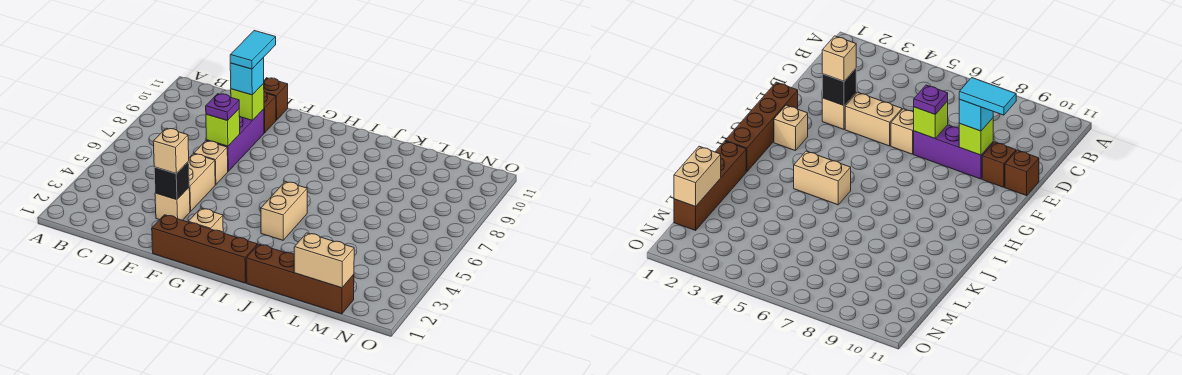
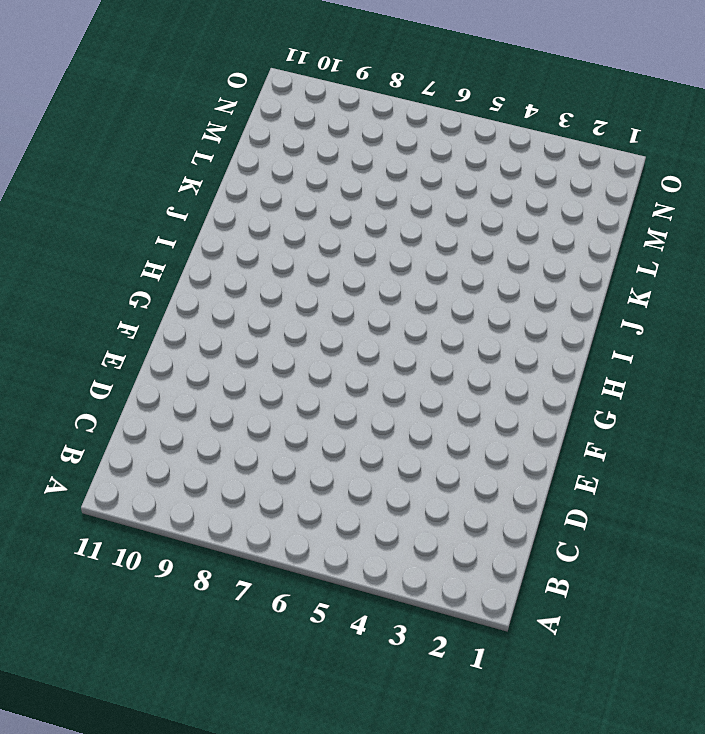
none -> tan 1x1 brick [155,188,190,220]
none -> tan 1x2 brick [189,154,215,212]
none -> tan 1x1 brick [194,141,228,185]

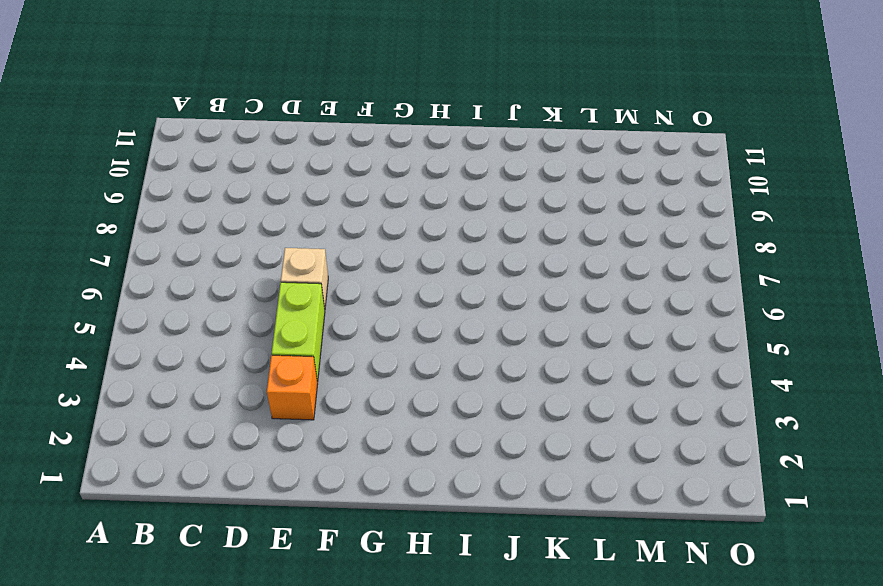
orange 1x1 brick [267,355,318,420] -> tan 1x1 brick [155,188,190,220]
lime 1x2 brick [272,282,325,382] -> tan 1x2 brick [189,154,215,212]
none -> purple 1x3 brick [206,109,264,171]
none -> brown 1x1 brick [264,92,276,133]
none -> brown 1x1 brick [263,78,288,120]

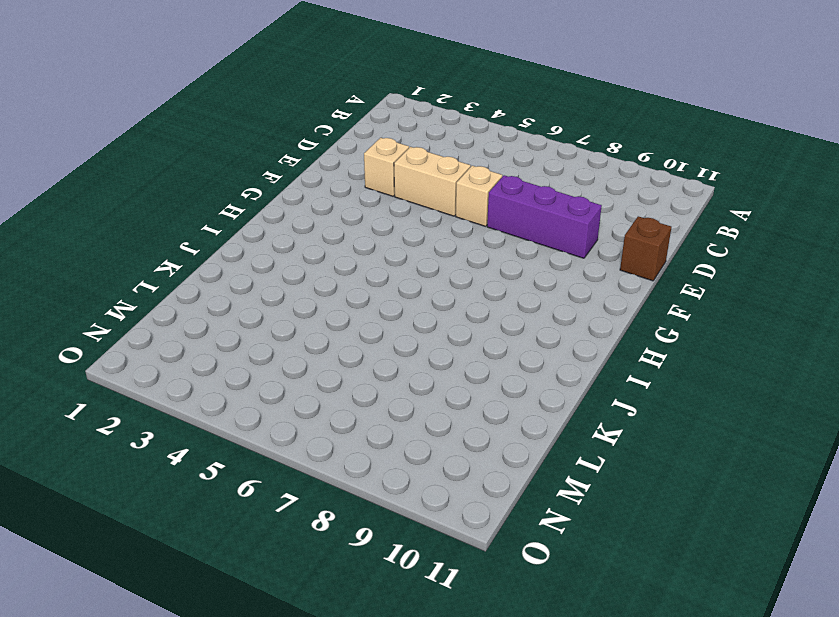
none -> brown 1x1 brick [264,92,276,133]
none -> brown 1x4 brick [152,215,257,283]
none -> tan 1x1 brick [189,208,223,232]

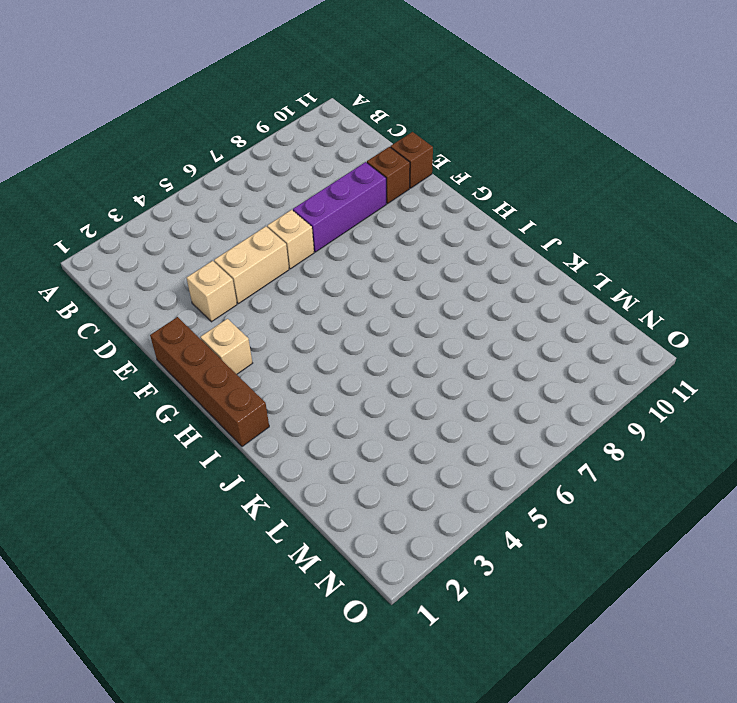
none -> tan 1x2 brick [261,182,307,240]
none -> brown 1x4 brick [246,244,354,314]
none -> black 1x1 brick [154,161,189,200]

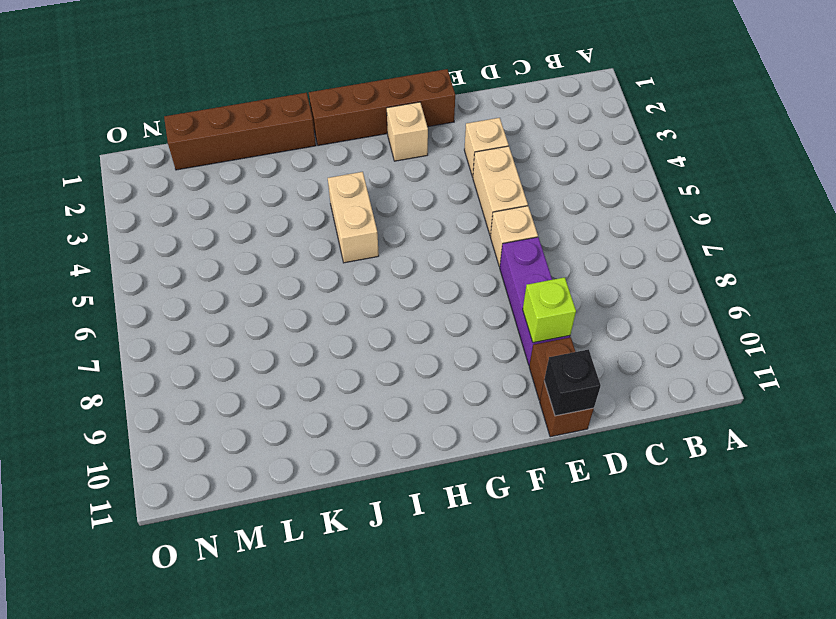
black 1x1 brick [544,349,601,416] -> black 1x1 brick moved to [154,161,189,200]
none -> lime 1x1 brick [206,109,240,146]
none -> tan 1x2 brick [294,233,354,288]
none -> tan 1x1 brick [153,128,189,174]

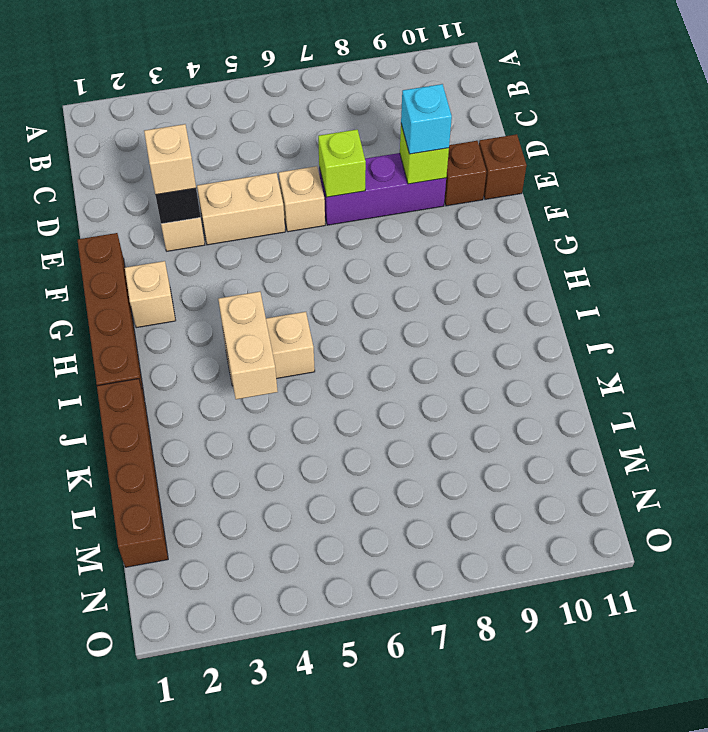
tan 1x2 brick [218,292,278,399] -> tan 1x2 brick moved to [294,233,354,288]
none -> purple 1x1 plate [206,94,239,121]
none -> cyan 1x2 tile [230,31,276,69]

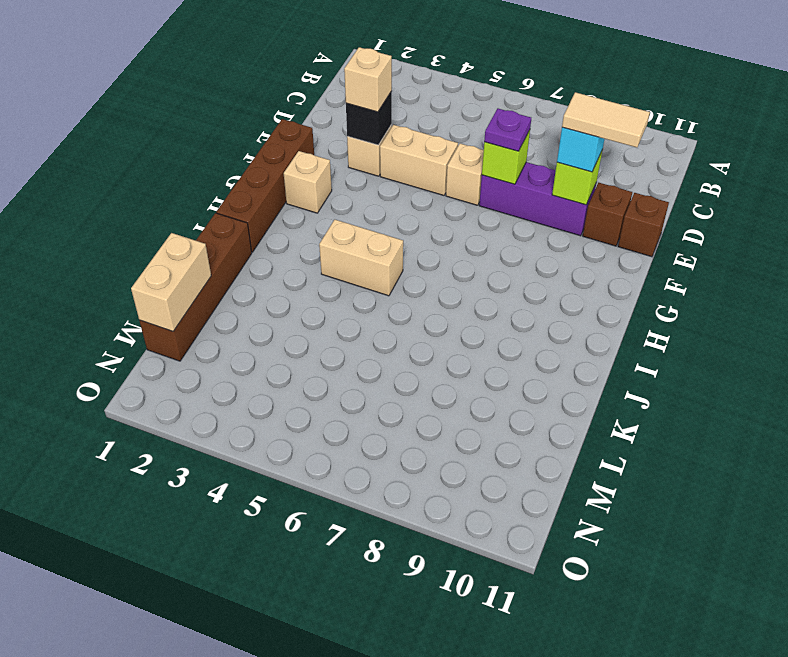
tan 1x2 tile [562,92,650,147] -> cyan 1x2 tile [230,31,276,69]

